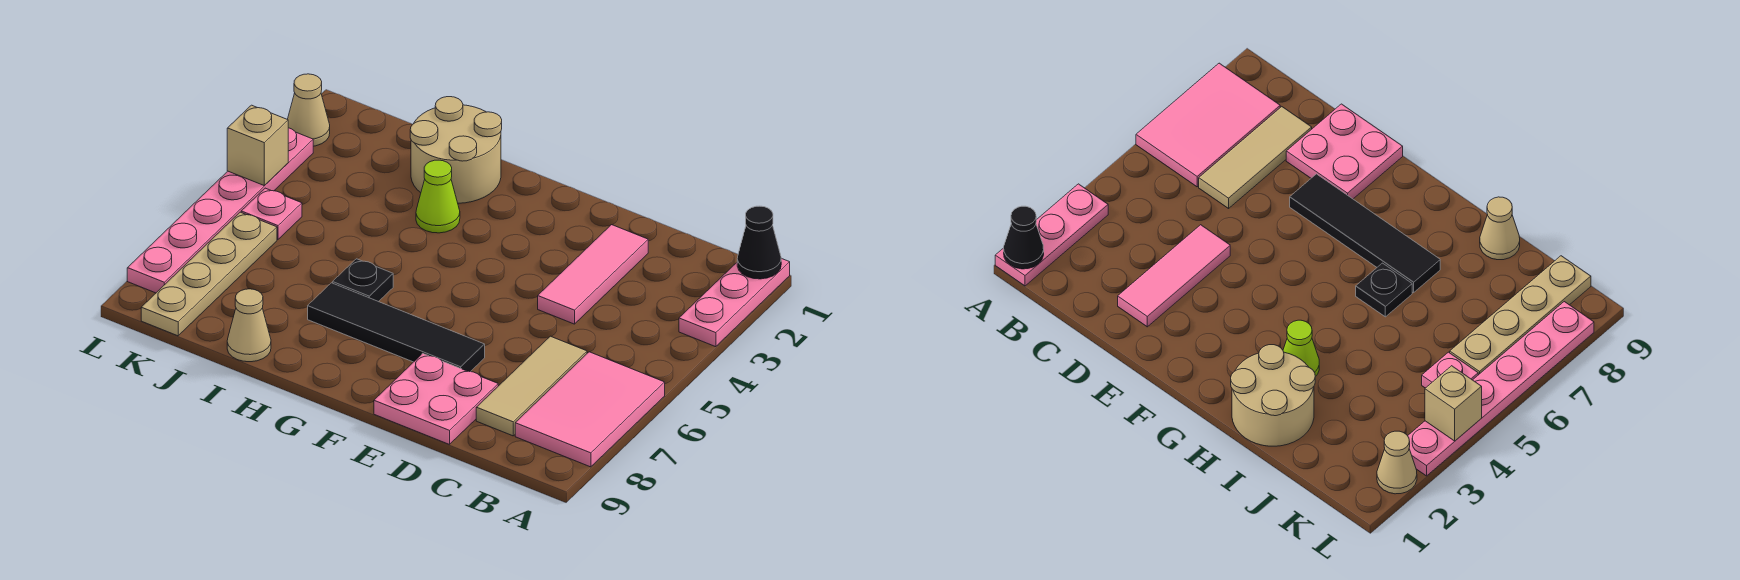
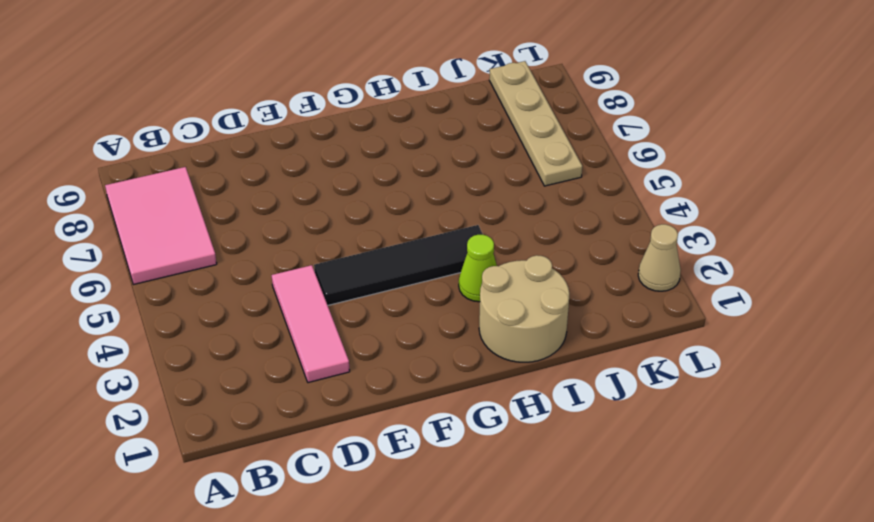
black 1x4 tile [314,225,483,305] -> black 1x4 tile moved to [308,283,485,372]
none -> pink 1x3 plate [679,258,790,347]
none -> tan 1x3 tile [476,336,587,436]
none -> pink 2x2 plate [374,353,498,444]

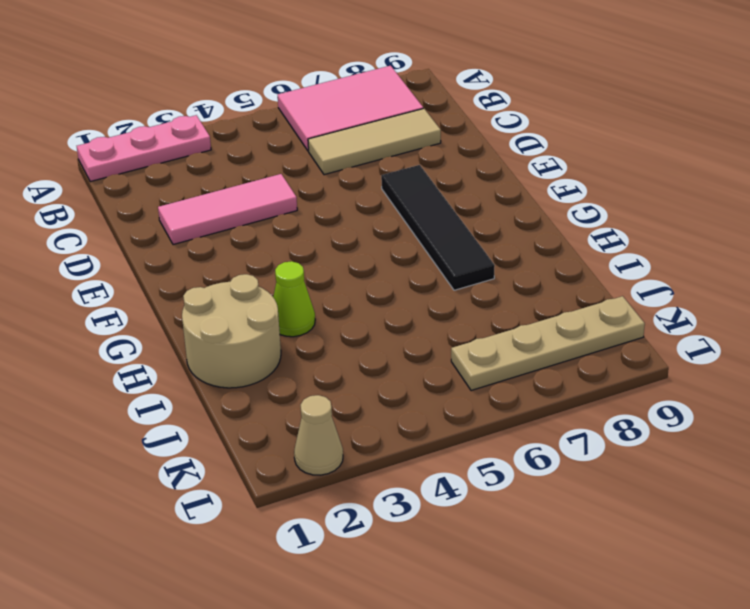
none -> pink 2x2 plate [374,353,498,444]
none -> black 1x1 plate [333,259,393,302]
none -> tan 1x1 cone [227,289,271,362]

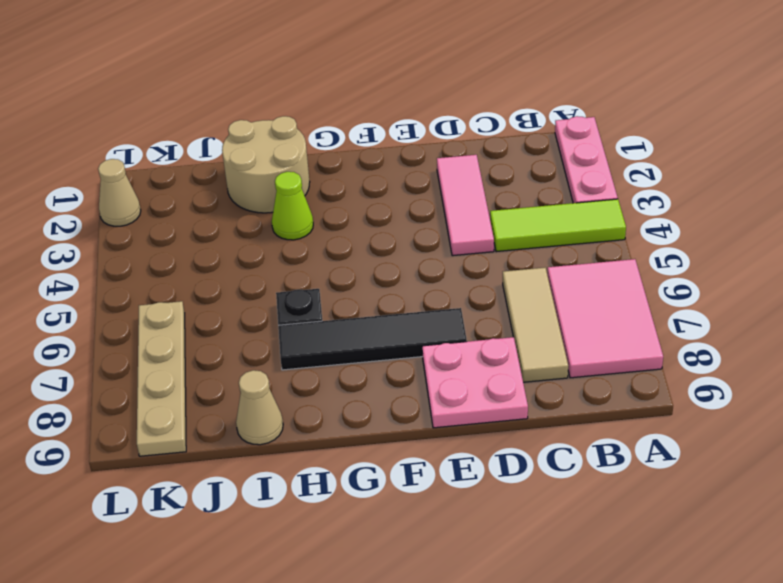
lime 1x3 tile [490,199,626,252] -> none
none -> pink 1x1 plate [241,188,302,240]
none -> pink 1x6 plate [127,128,313,293]
none -> black 1x1 cone [737,206,781,279]

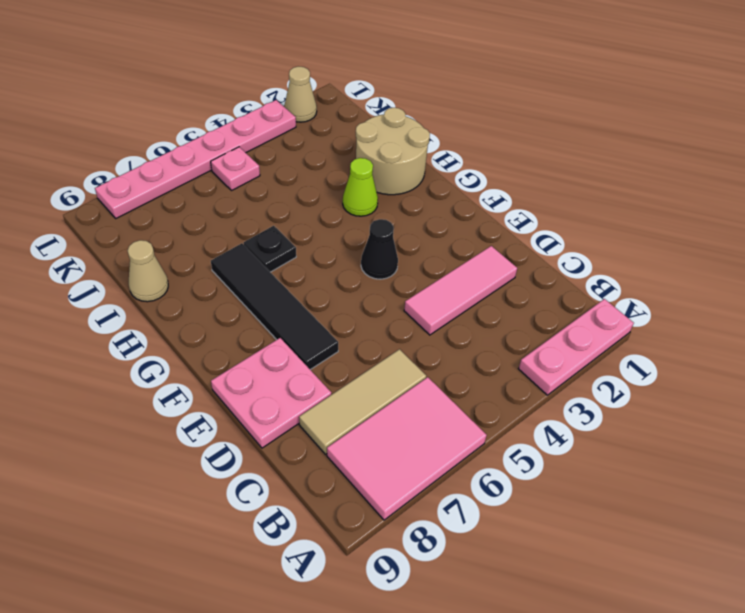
black 1x1 cone [361,219,398,279] -> black 1x1 cone moved to [737,206,781,279]
none -> tan 1x4 plate [141,212,277,336]
none -> tan 1x1 brick [227,105,288,186]

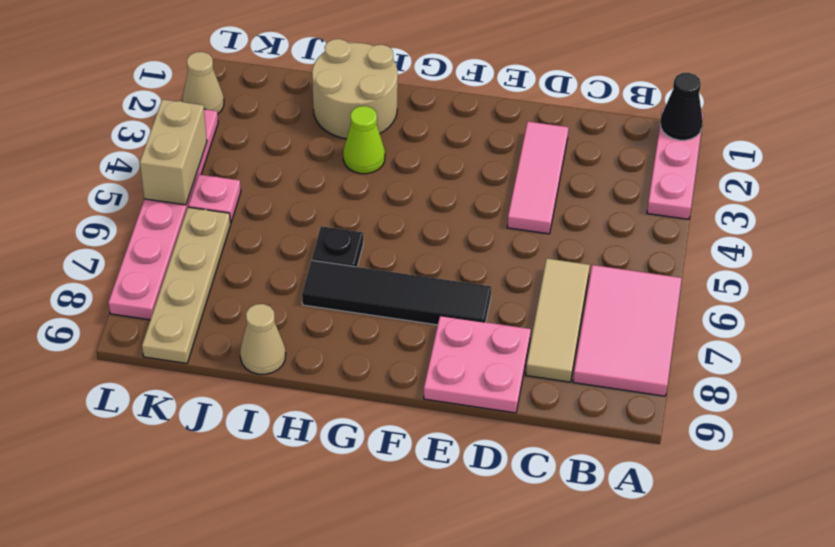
tan 1x2 brick [140,99,207,205] -> tan 1x1 brick [227,105,288,186]

